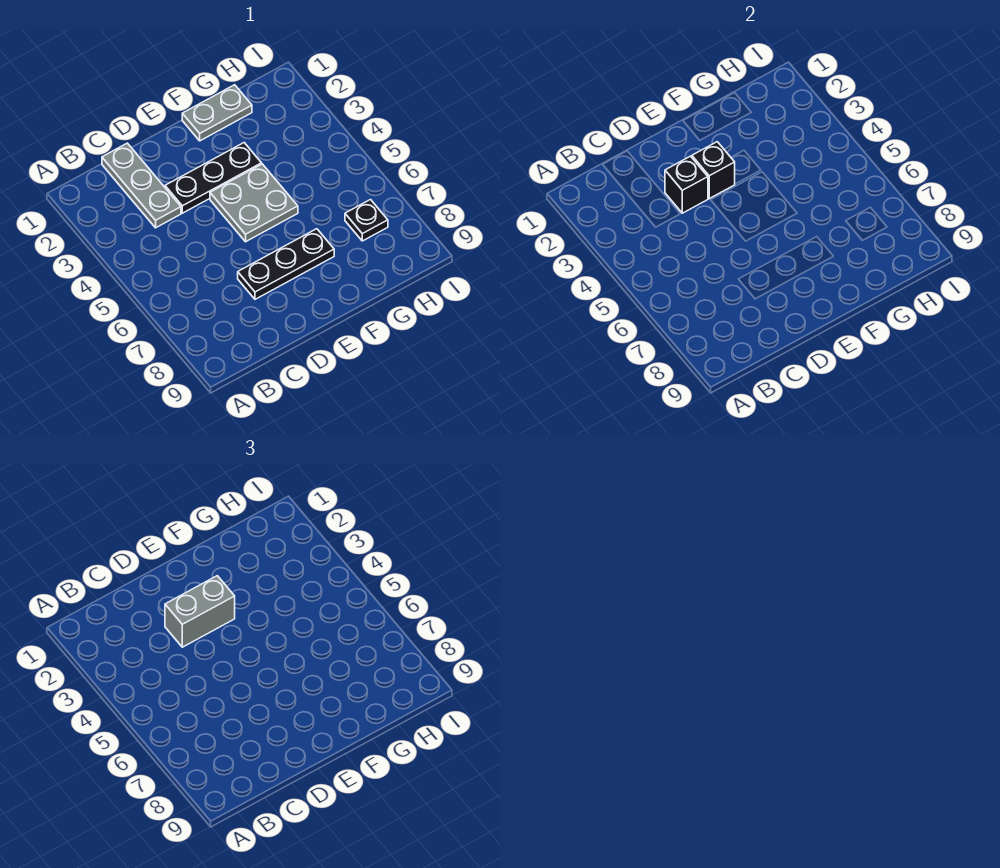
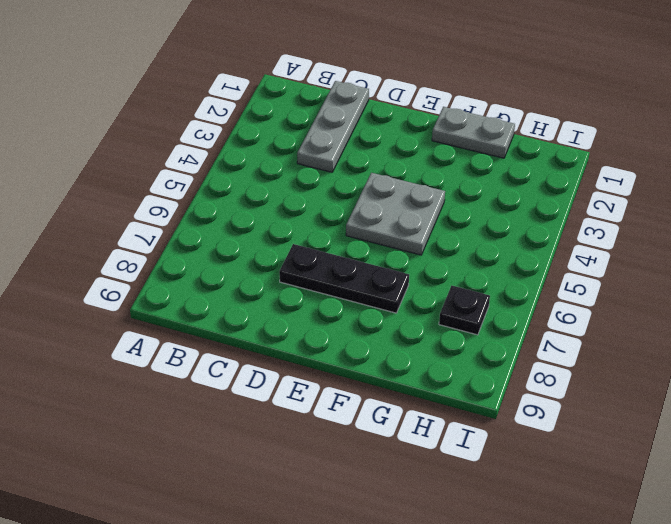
none -> black 1x3 plate [165,143,262,213]
none -> black 1x1 brick [665,156,708,213]

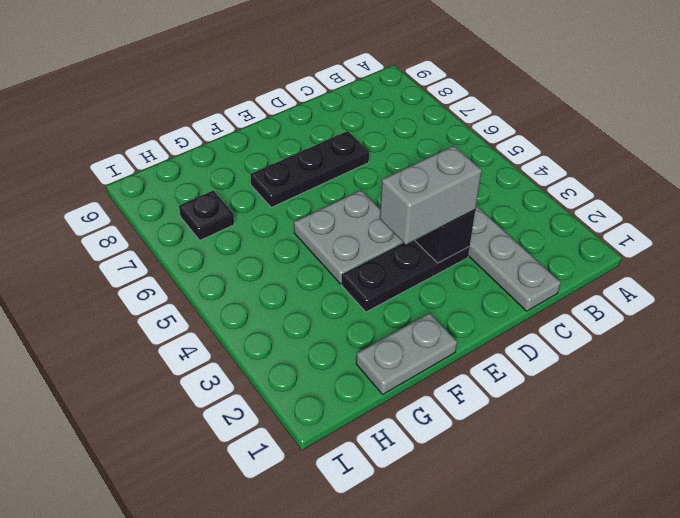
none -> black 1x1 brick [692,142,735,199]

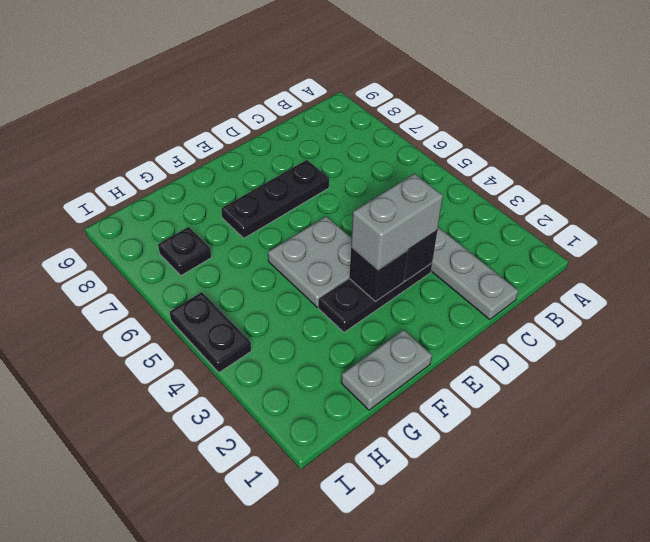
black 1x2 plate [170,292,251,373] -> none

